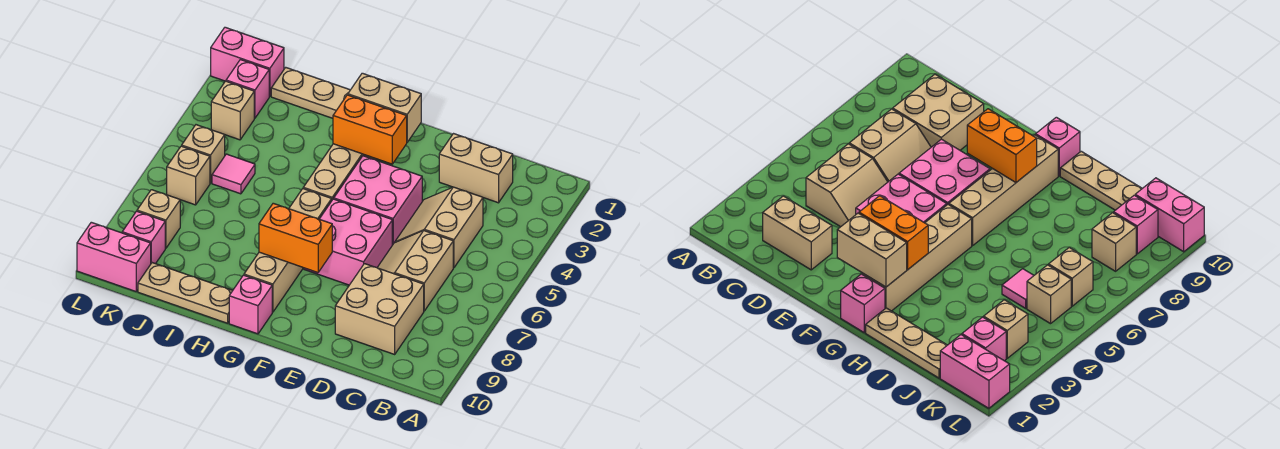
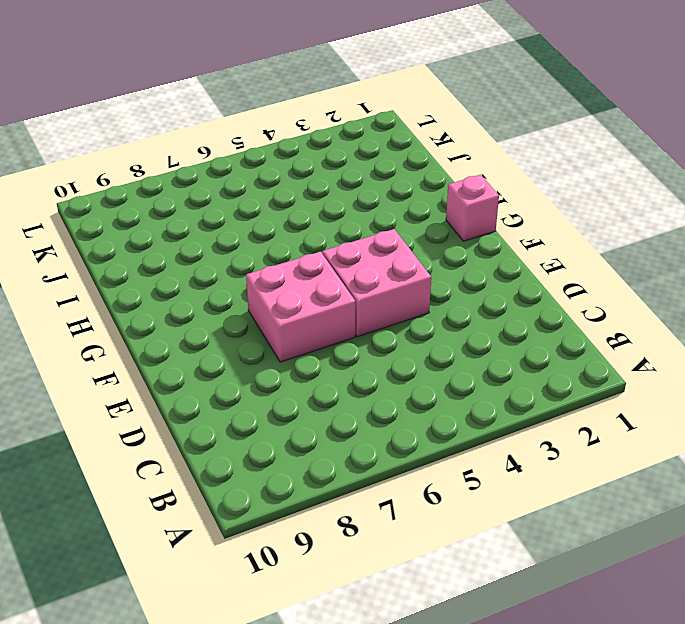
none -> tan 1x2 brick [439,134,513,203]
none -> tan 2x2 slope [395,187,483,268]
none -> tan 2x2 slope [377,231,453,311]

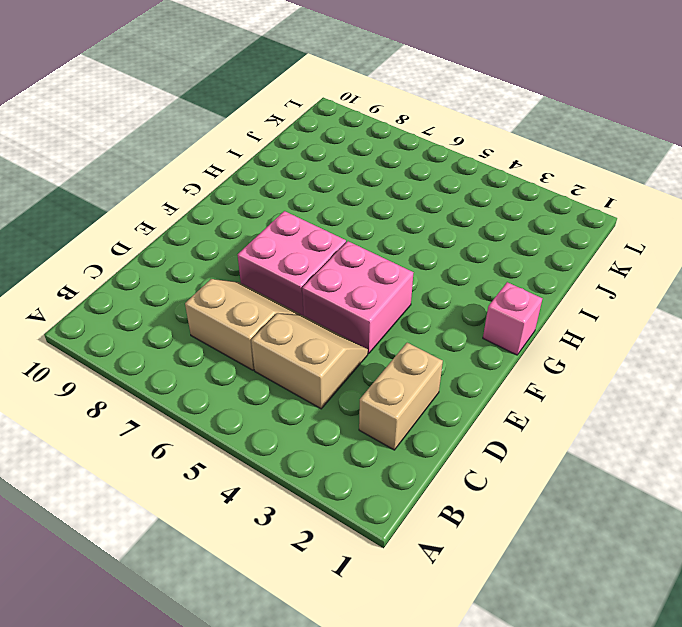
none -> tan 2x2 brick [335,264,424,354]
none -> tan 1x4 brick [303,144,378,200]
none -> tan 1x4 brick [244,189,332,312]

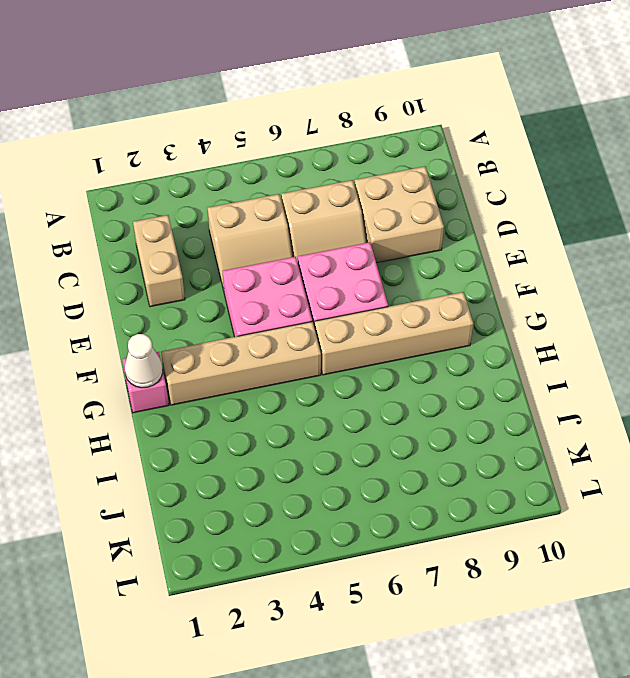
white 1x1 cone [125,334,163,388] -> none
none -> pink 1x1 brick [229,275,272,334]
none -> tan 1x3 plate [271,68,350,118]
none -> tan 1x3 plate [138,263,233,323]

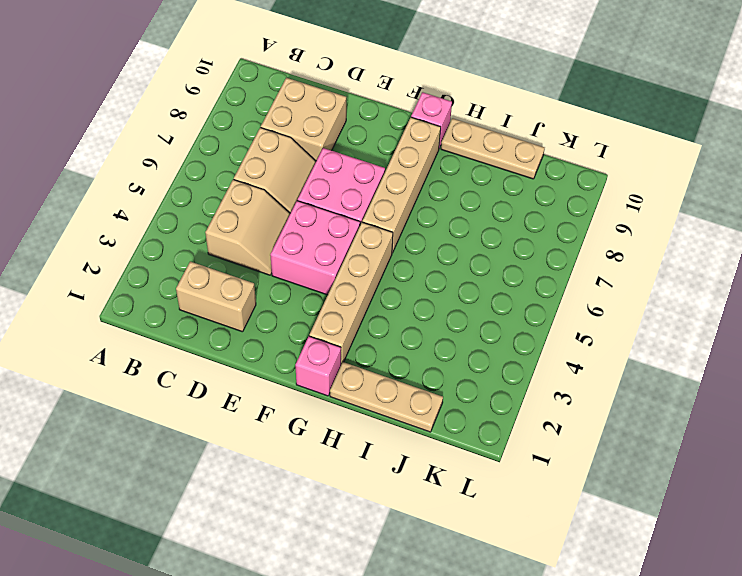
none -> pink 1x1 tile [212,154,255,194]
none -> pink 1x2 brick [211,27,284,97]
none -> pink 1x1 brick [226,60,269,118]

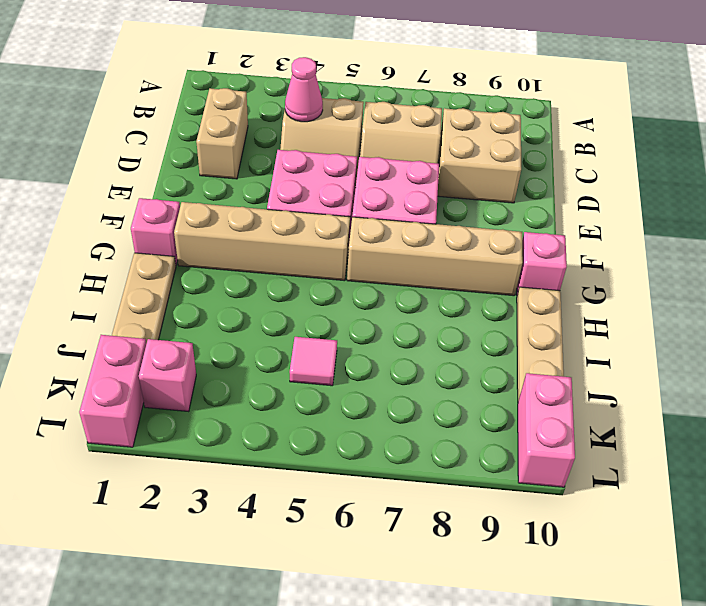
pink 1x1 cone [285,57,323,122] -> none
none -> tan 1x1 brick [211,81,254,140]
none -> tan 1x1 brick [182,125,225,183]
none -> tan 1x1 brick [167,146,210,205]

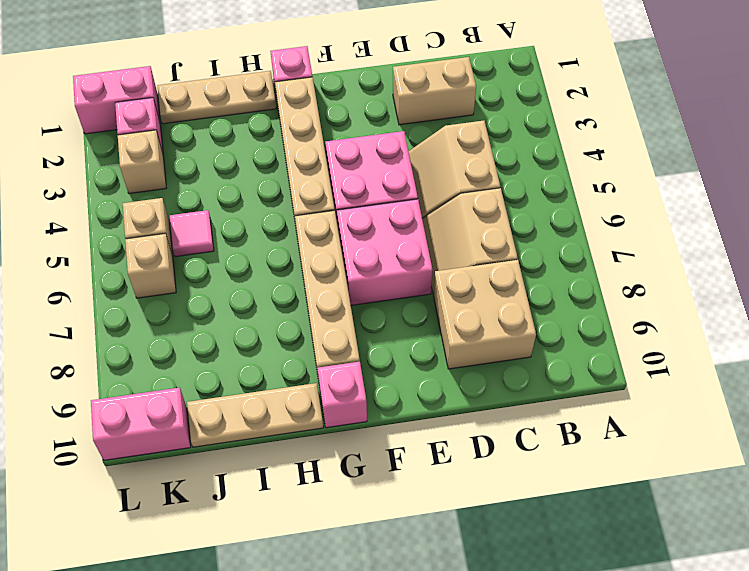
none -> tan 1x1 brick [137,190,180,248]
none -> pink 1x1 brick [122,211,165,264]
none -> tan 1x2 brick [348,73,421,142]

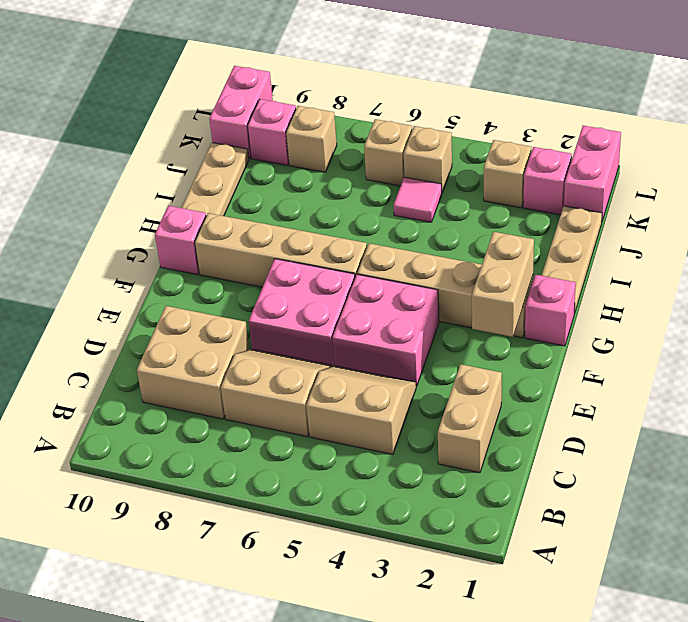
none -> orange 1x2 brick [333,95,407,164]
none -> orange 1x2 brick [259,203,332,272]

